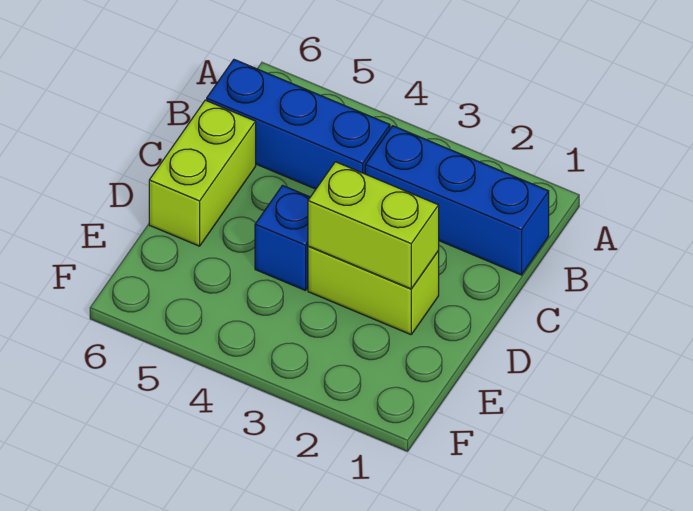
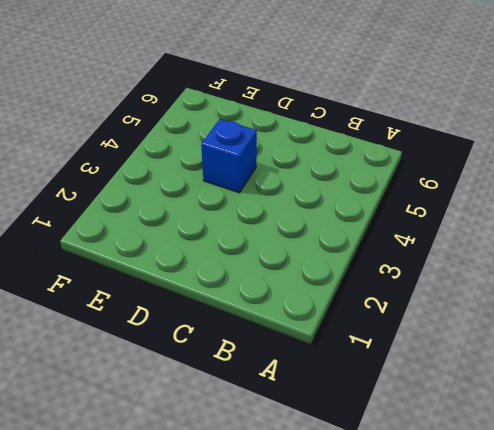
none -> blue 1x3 brick [365,126,549,275]
none -> blue 1x3 brick [207,60,390,189]

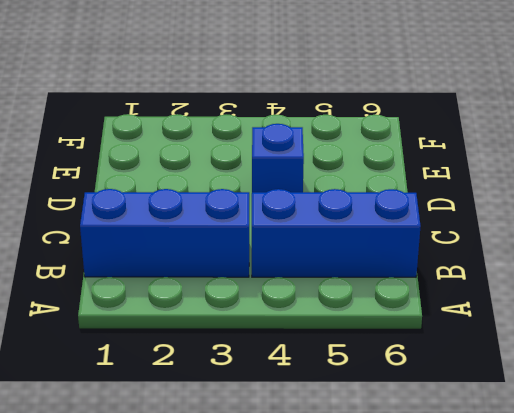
none -> lime 1x2 brick [149,100,256,246]
none -> lime 1x2 brick [308,246,439,335]

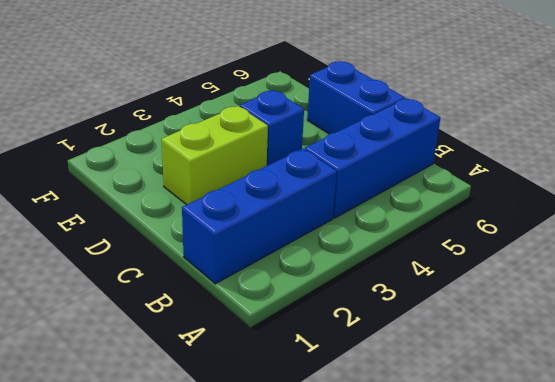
blue 1x2 brick [307,61,405,134] -> lime 1x2 brick [149,100,256,246]
none -> lime 1x2 brick [308,162,439,289]

